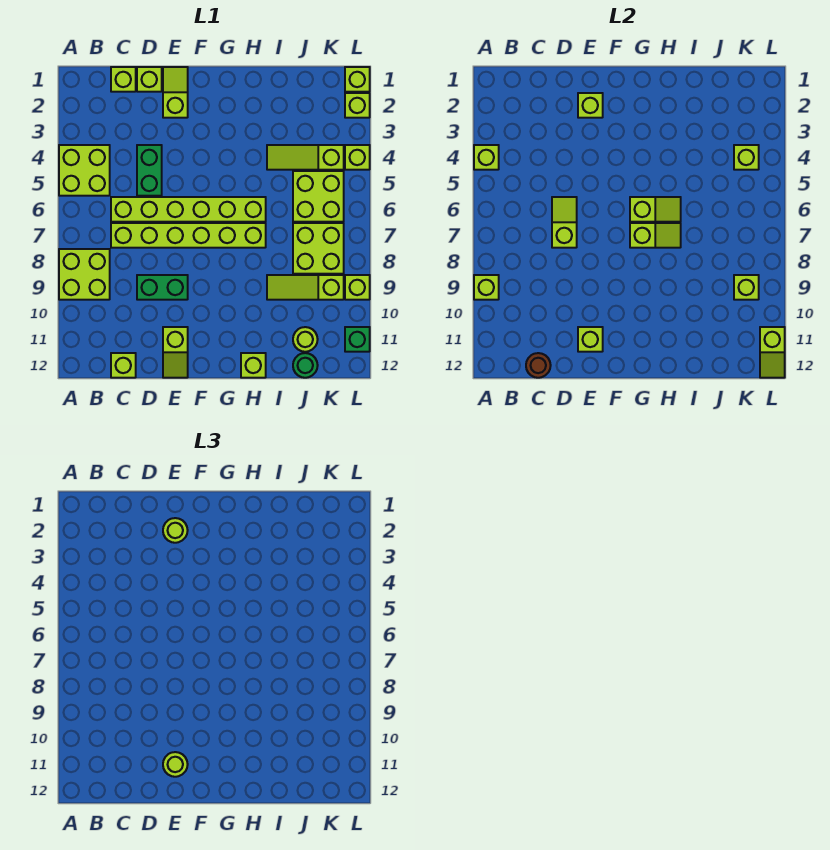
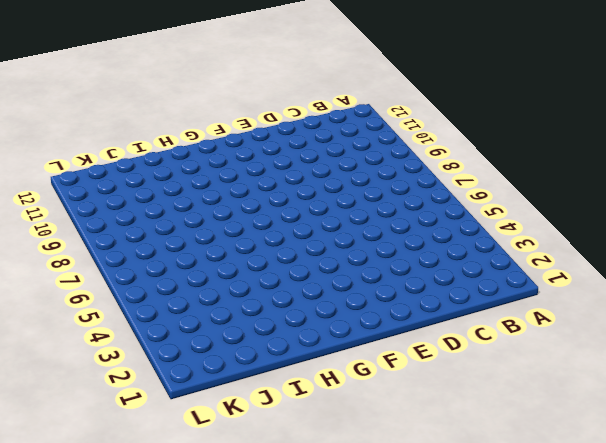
none -> lime 2x2 brick [59,145,110,196]
none -> lime 2x2 brick [59,249,110,300]
none -> lime 1x1 brick [111,67,136,92]
none -> lime 1x6 brick [111,197,266,222]

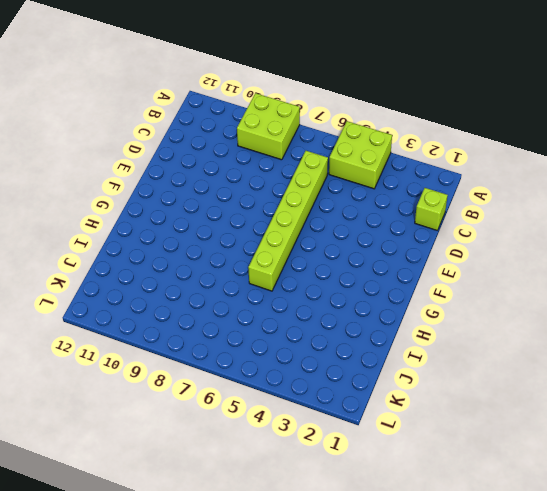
none -> lime 1x6 brick [111,223,266,248]
none -> lime 1x1 brick [111,353,136,378]
none -> lime 1x1 brick [137,67,162,92]
none -> green 1x2 brick [137,145,162,196]

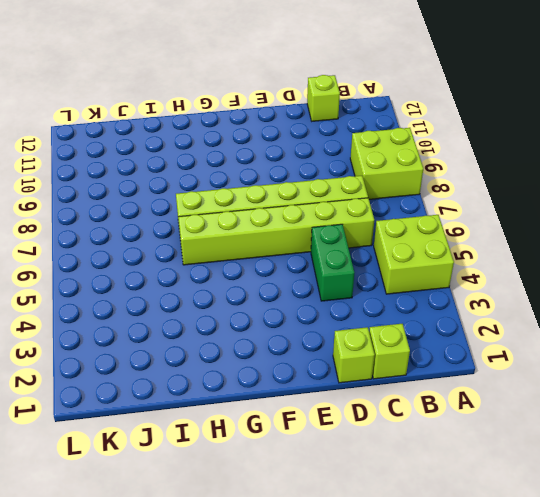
none -> green 1x2 brick [137,275,188,300]
none -> lime 1x2 slope [163,67,188,118]
none -> lime 1x2 slope [163,327,188,378]
none -> lime 1x1 brick [241,353,266,378]

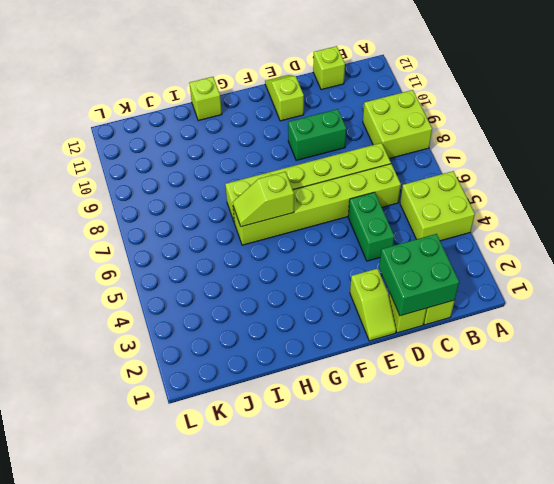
green 2x2 brick [379,234,459,316] -> none
none -> lime 1x3 slope [267,145,344,170]
none -> lime 1x3 slope [267,275,344,300]
none -> lime 2x2 brick [293,171,344,222]
none -> lime 2x2 brick [293,223,344,274]

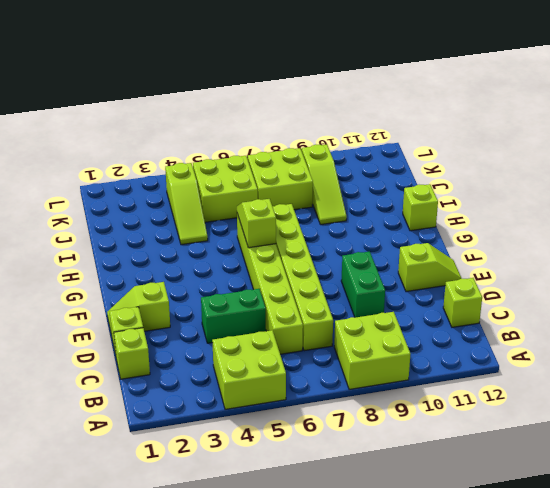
none -> lime 1x1 round brick [293,327,318,352]
none -> green 1x1 round brick [293,353,318,378]
none -> lime 1x1 brick [345,67,370,92]
none -> lime 1x1 brick [345,93,370,118]

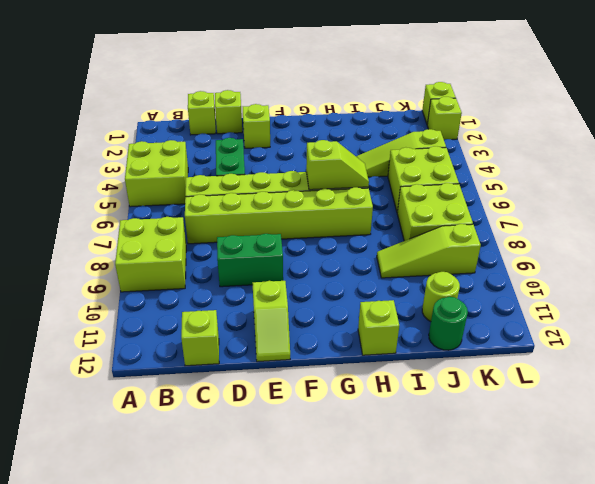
none -> lime 1x1 brick [345,145,370,170]
none -> lime 1x1 brick [345,275,370,300]
none -> green 1x1 brick [345,327,370,352]
none -> lime 1x1 brick [474,145,499,170]

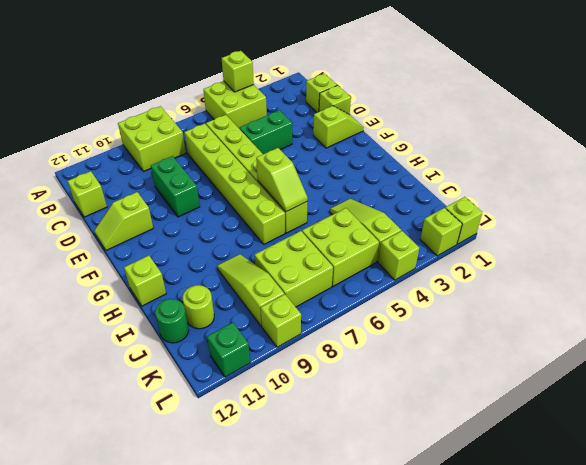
none -> lime 1x1 brick [474,275,499,300]
none -> brown 1x1 round brick [526,353,551,378]
none -> lime 1x2 slope [552,197,577,248]
none -> lime 1x1 brick [578,93,603,118]

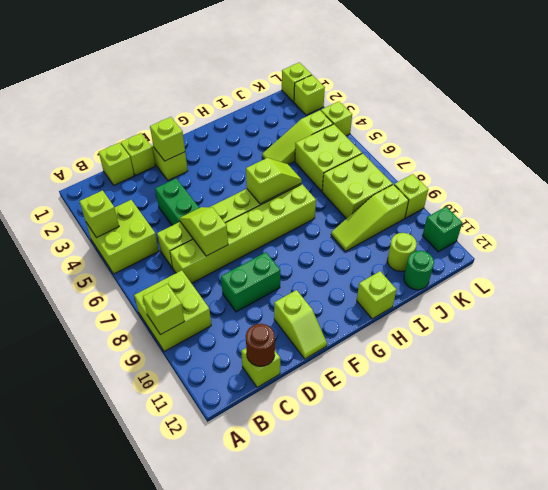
none -> lime 1x1 brick [578,327,603,352]
none -> lime 1x2 slope [630,223,681,248]
none -> lime 1x1 brick [734,145,759,170]
none -> lime 1x1 brick [734,275,759,300]

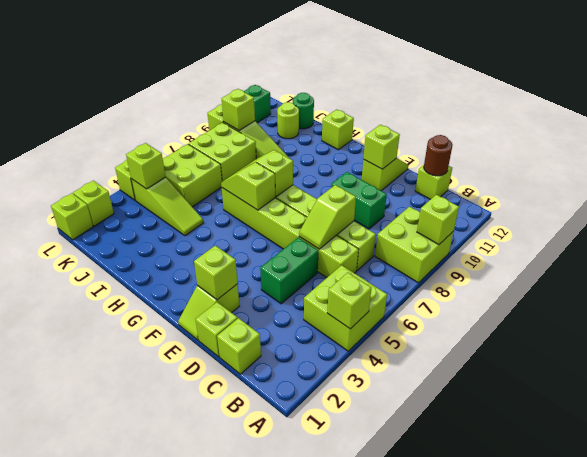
none -> lime 1x2 slope [760,327,785,378]
none -> lime 1x1 round brick [163,518,188,543]
none -> lime 1x1 round brick [163,752,188,777]

